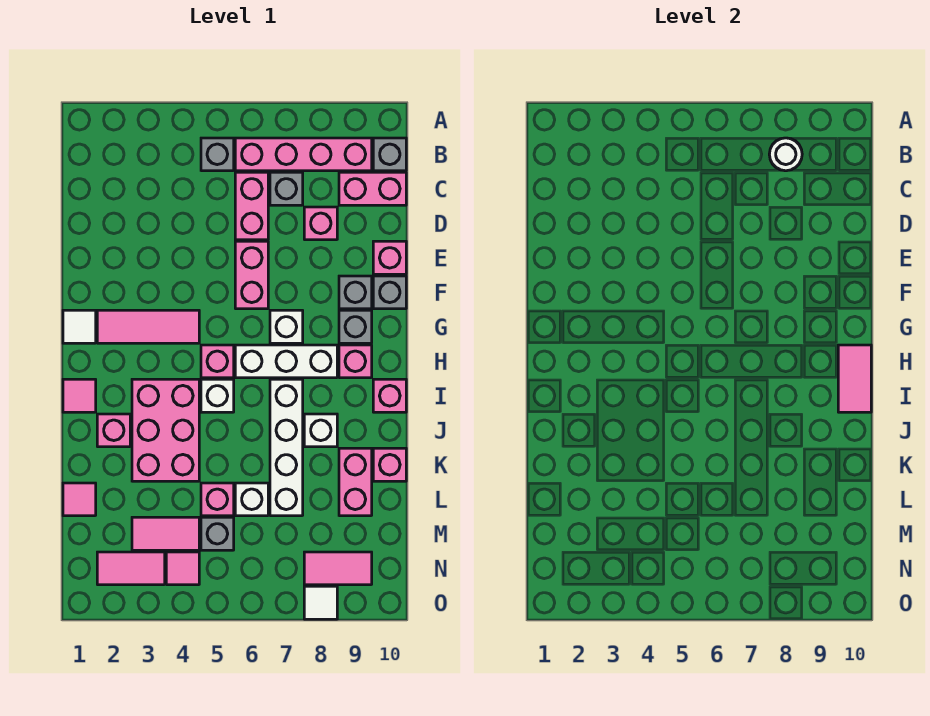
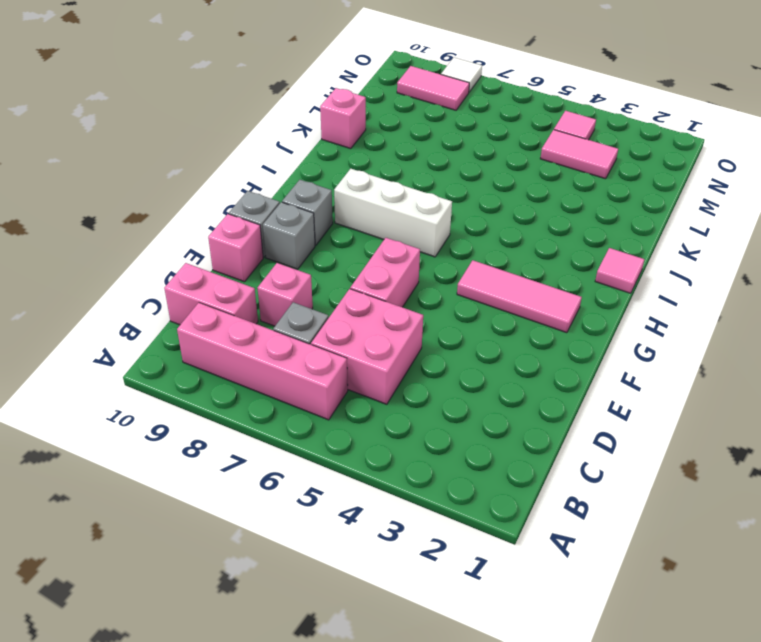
pink 2x2 brick [311,289,423,404] -> pink 1x2 brick [235,172,268,240]
none -> grey 1x1 brick [201,138,234,171]
none -> grey 1x1 brick [373,138,406,171]
none -> white 1x1 tile [63,310,96,343]
none -> white 1x1 brick [270,310,303,343]

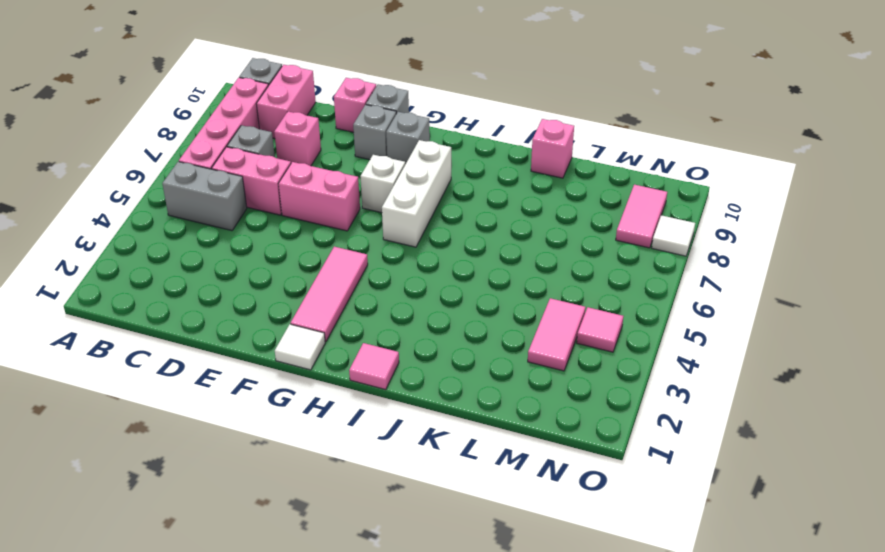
grey 1x2 brick [162,162,247,231] -> grey 1x1 brick [201,138,234,171]
none -> pink 1x1 brick [201,345,234,378]
none -> pink 1x1 brick [339,345,372,378]
none -> pink 2x3 brick [132,379,199,481]
none -> white 1x1 brick [201,379,234,412]

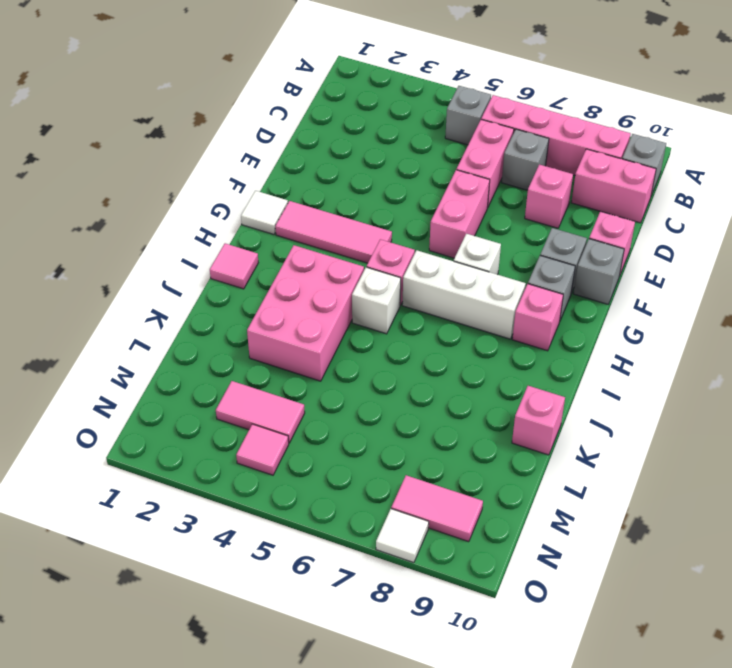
none -> white 1x4 brick [270,379,303,516]
none -> pink 1x1 brick [373,379,406,412]
none -> pink 1x1 brick [97,414,130,447]
none -> white 1x1 brick [304,414,337,447]

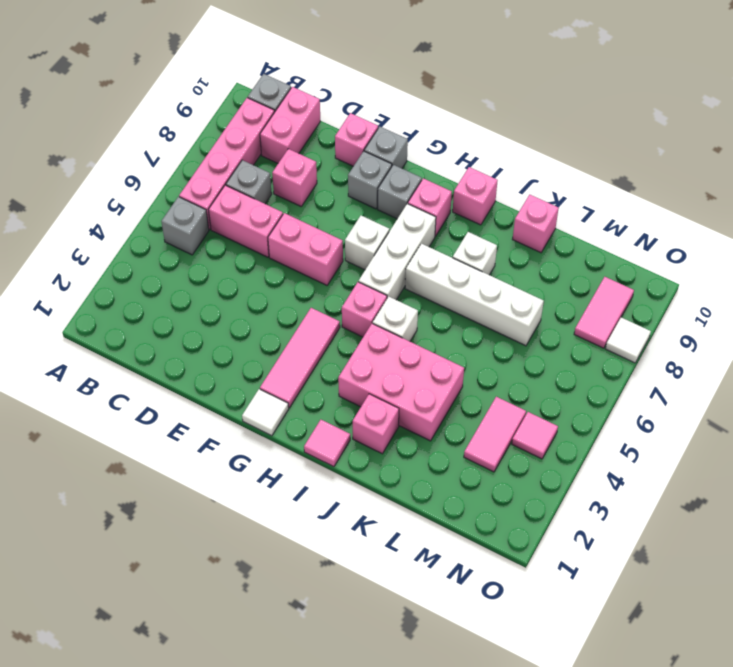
none -> pink 1x2 brick [339,448,372,516]
none -> pink 1x1 tile [63,483,96,516]
none -> pink 1x1 brick [201,483,234,516]
none -> white 1x1 brick [235,483,268,516]

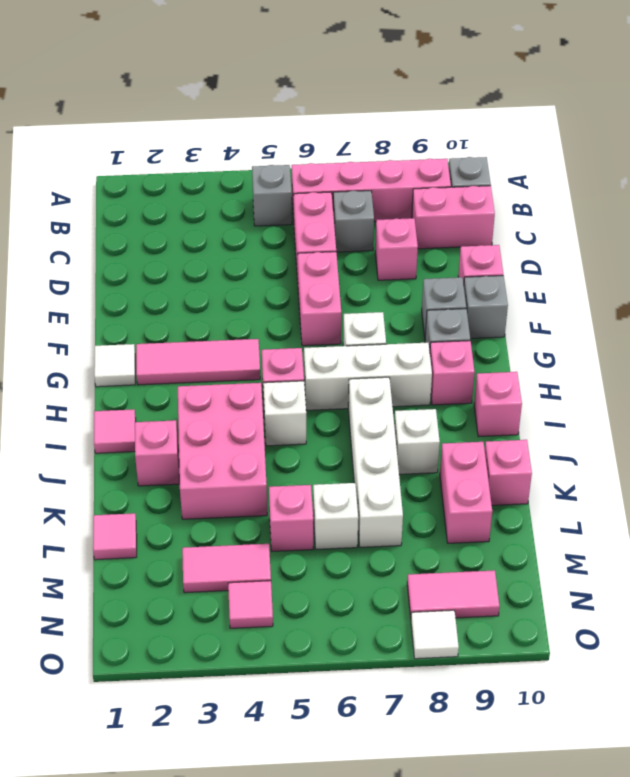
none -> grey 1x1 brick [201,517,234,550]
none -> pink 1x2 tile [97,552,165,585]
none -> white 1x1 round brick [769,138,802,171]
none -> pink 1x2 tile [838,345,871,412]

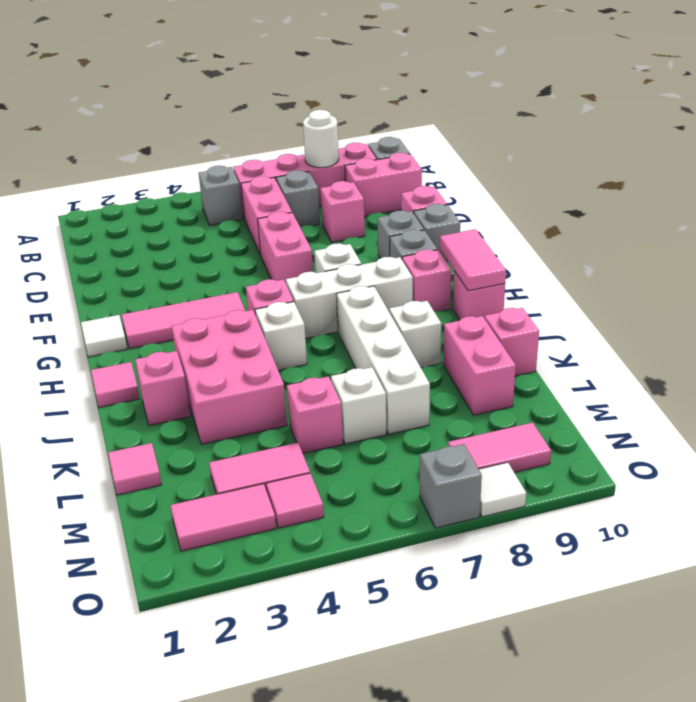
grey 1x1 brick [420,444,482,528] -> grey 1x1 brick moved to [201,517,234,550]

